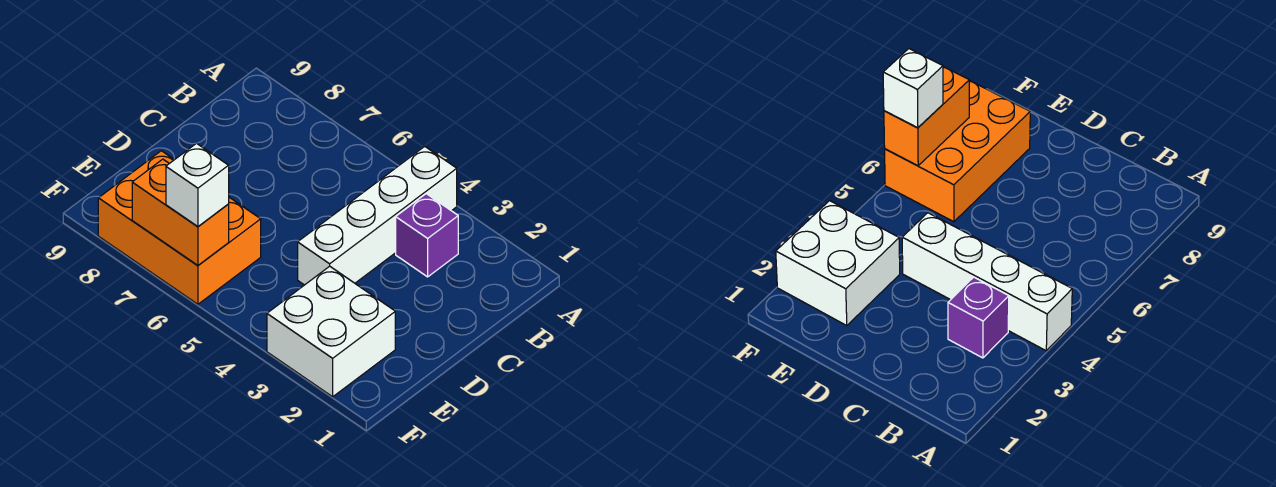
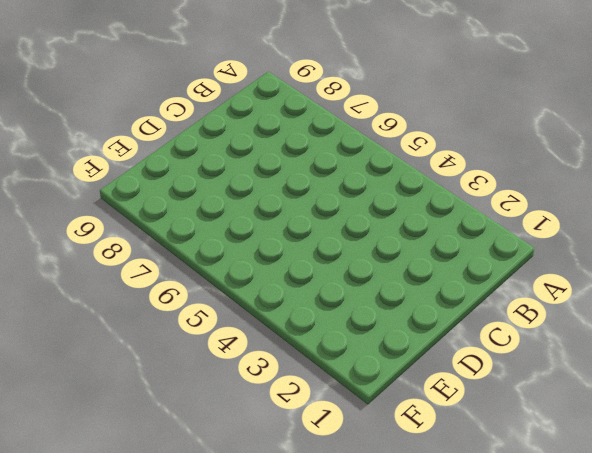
none -> white 1x4 brick [298,146,457,285]
none -> purple 1x1 brick [396,194,458,277]

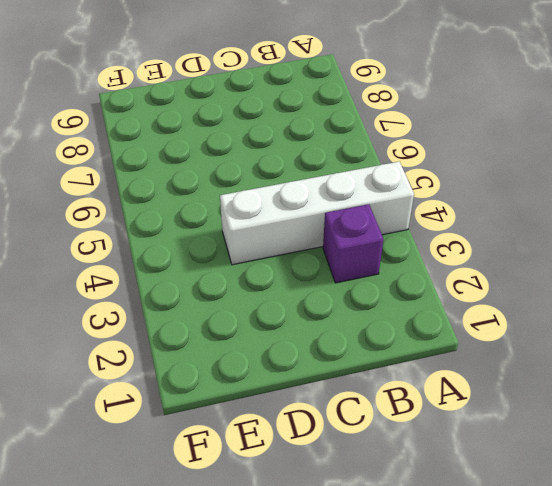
none -> white 2x2 brick [267,266,395,397]
none -> orange 2x3 brick [98,151,261,304]

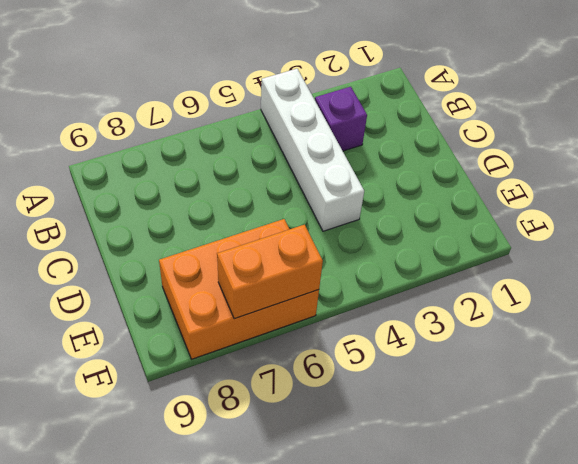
none -> white 2x2 brick [267,266,395,397]
none -> white 1x1 brick [166,143,229,226]

